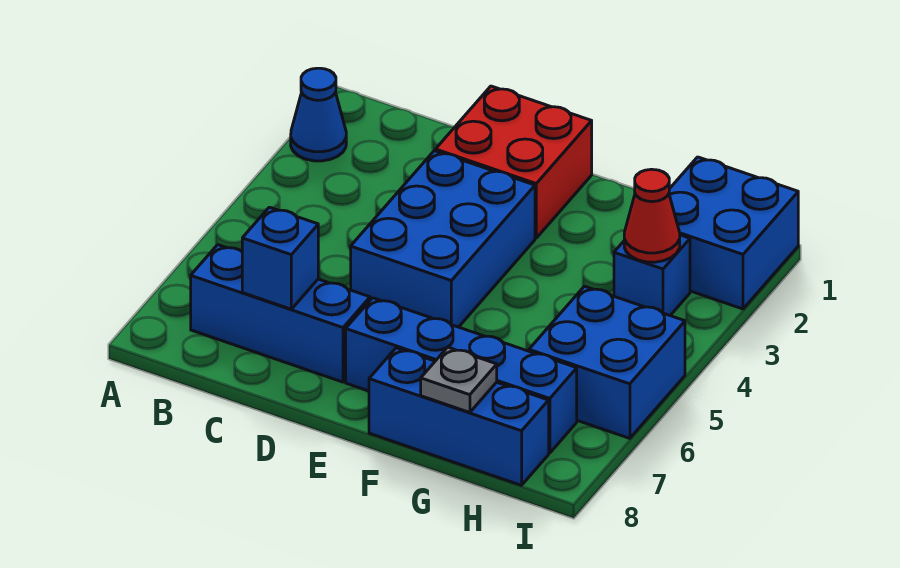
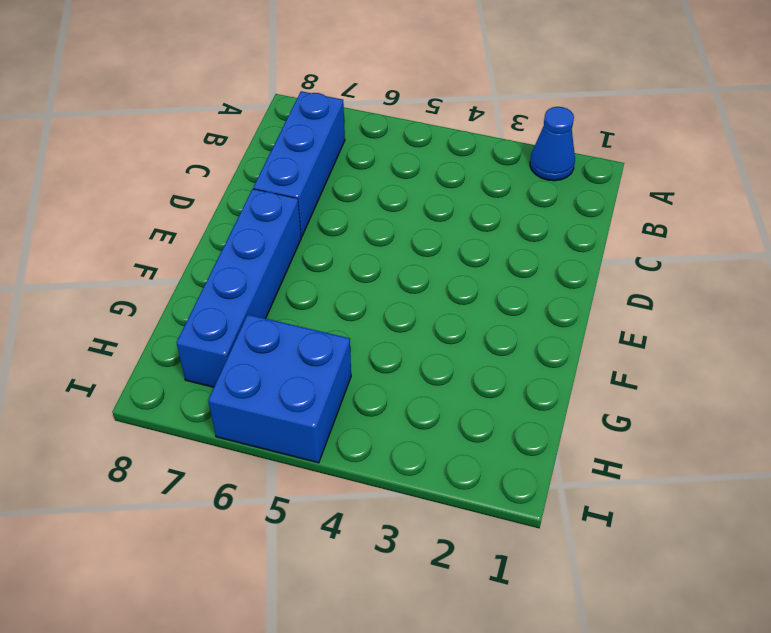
none -> red 2x2 brick [436,86,592,238]
none -> blue 2x3 brick [351,151,535,327]
none -> blue 1x3 brick [369,348,549,485]

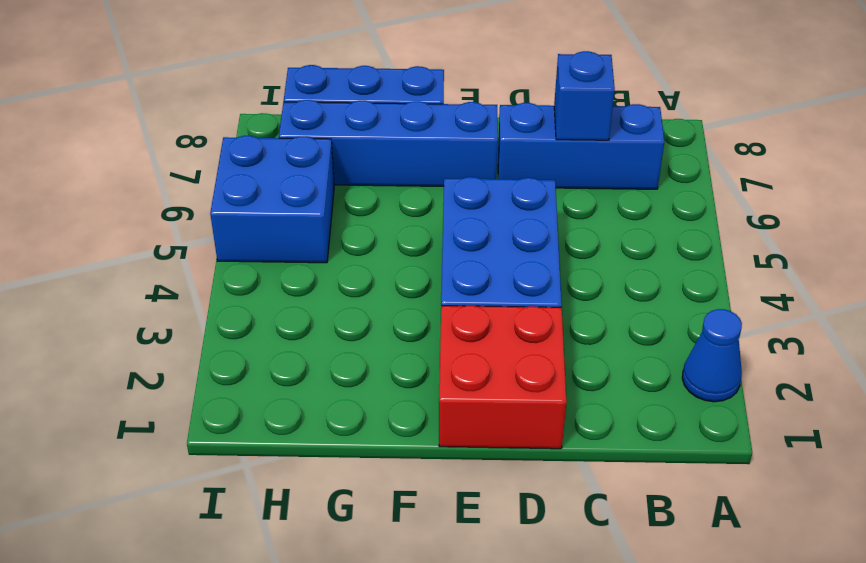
none -> blue 2x2 brick [669,157,798,309]
none -> blue 1x1 brick [614,235,690,315]
none -> grey 1x1 plate [421,347,497,413]

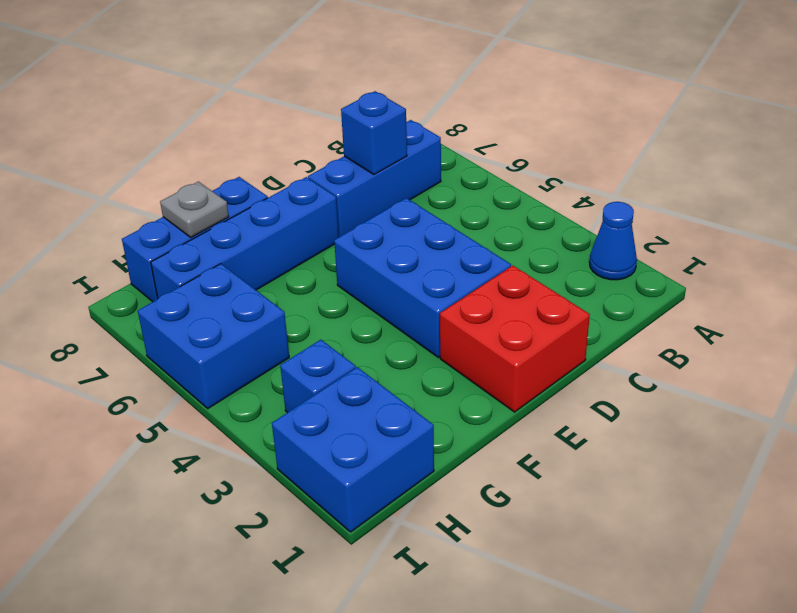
none -> red 1x1 cone [624,169,680,262]

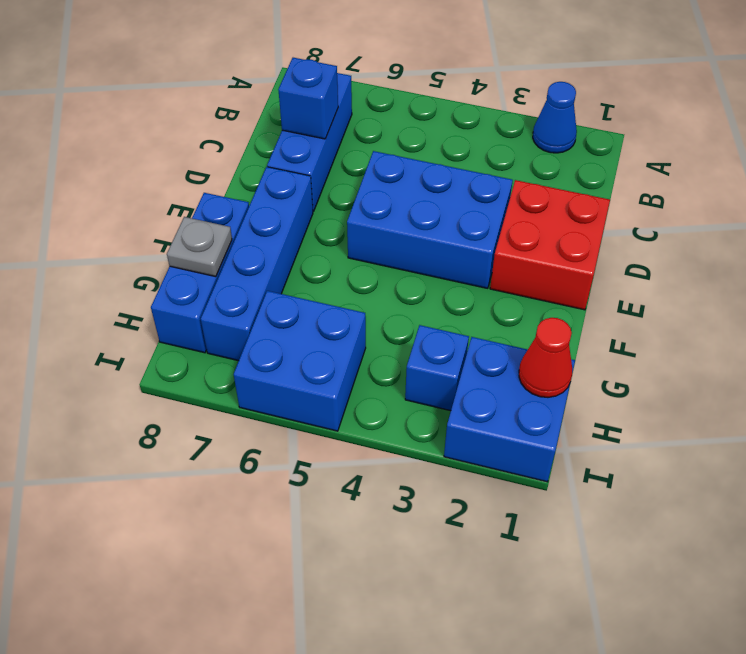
red 1x1 cone [519,318,572,397] -> red 1x1 cone moved to [624,169,680,262]

